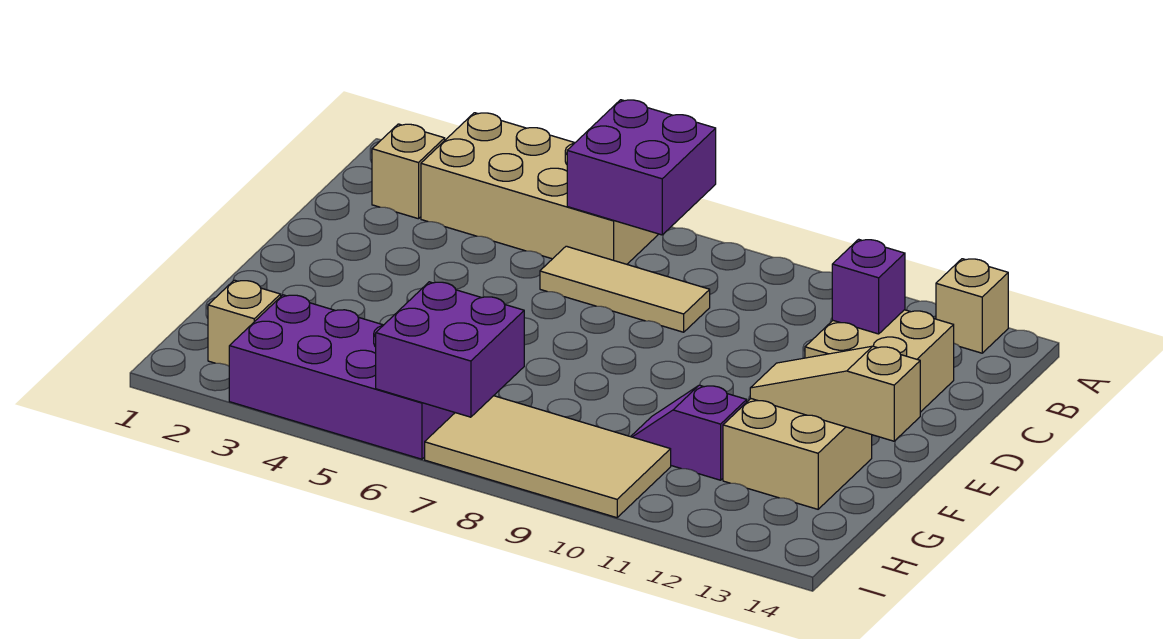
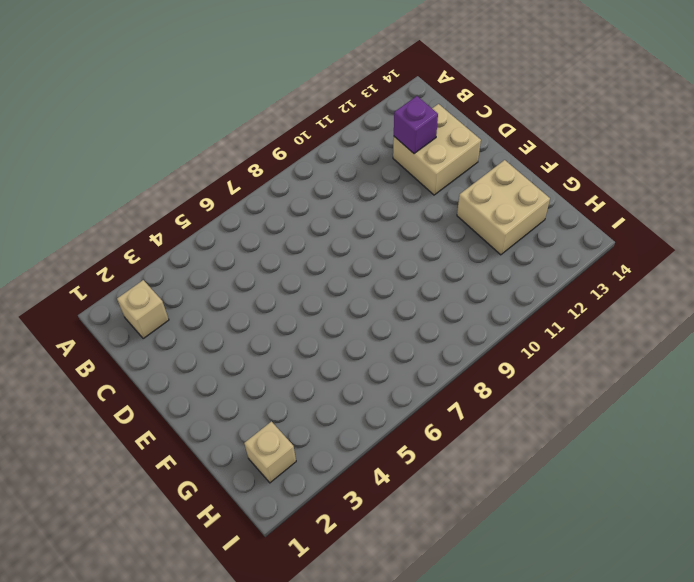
none -> tan 2x4 brick [421,113,658,264]
none -> tan 1x1 brick [936,259,1008,353]
none -> tan 1x3 tile [540,246,710,332]

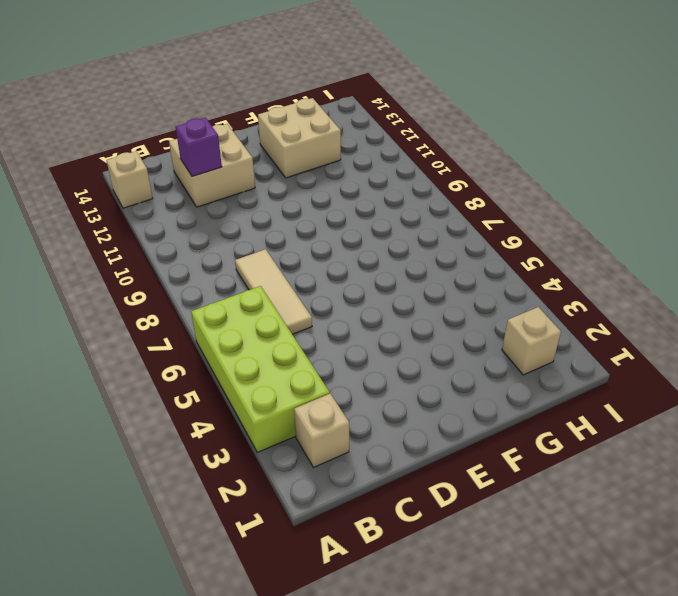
lime 2x4 brick [191,286,330,452] -> tan 2x4 brick [421,113,658,264]
none -> purple 1x2 slope [631,385,747,480]
none -> purple 2x4 brick [229,295,455,459]
none -> tan 2x4 tile [425,396,671,518]

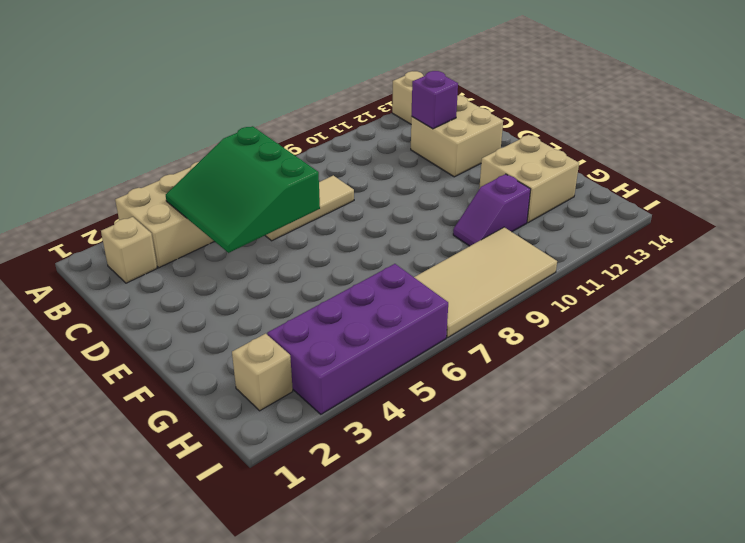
green 3x3 slope [166,126,320,253] -> purple 2x2 brick [567,100,716,235]
none -> tan 1x3 slope [750,346,920,441]
none -> purple 2x2 brick [376,282,524,417]

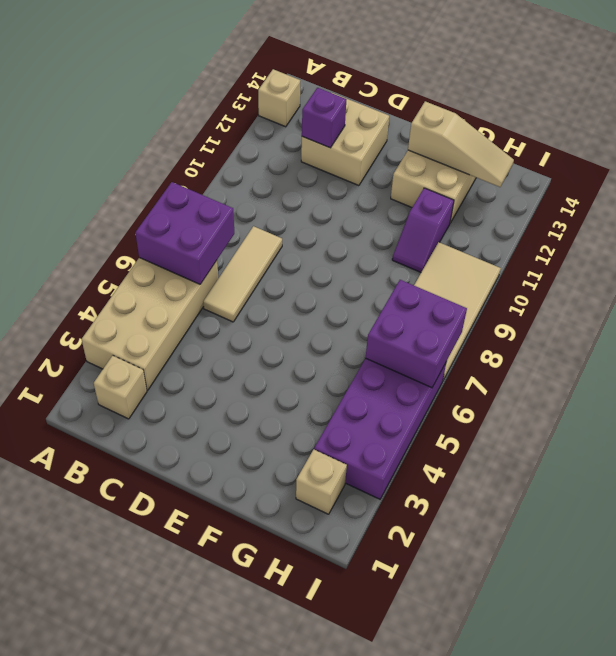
tan 1x3 slope [408,101,514,187] -> tan 1x3 slope turned to [750,346,920,441]

